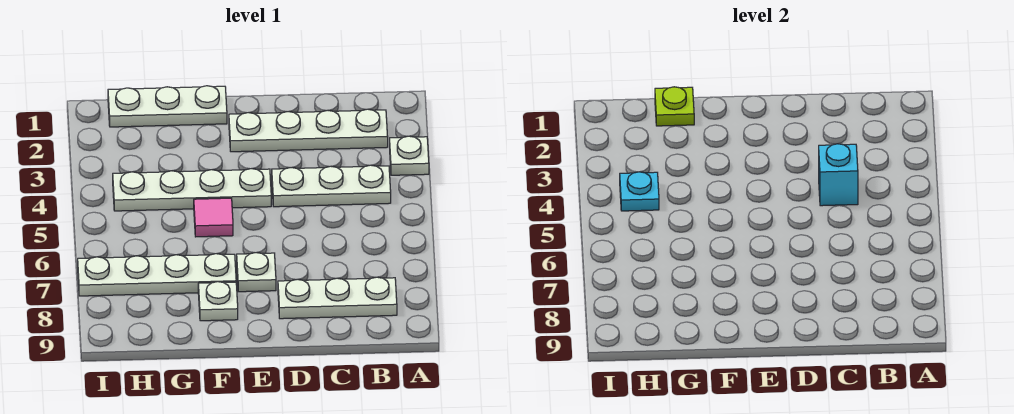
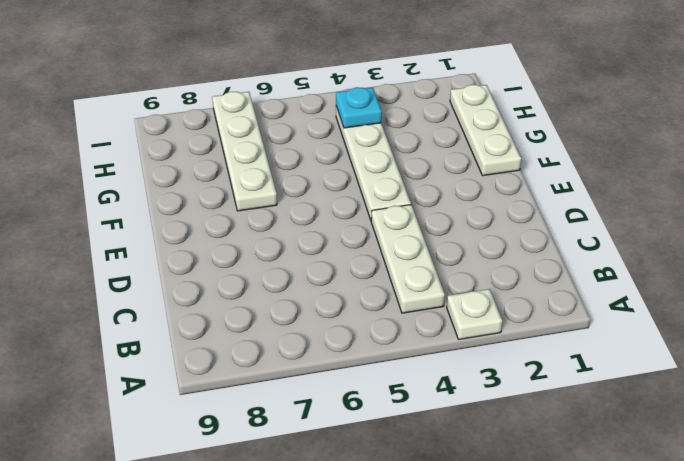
none -> white 1x4 plate [229,109,388,152]
none -> white 1x3 plate [278,277,397,319]
none -> white 1x1 plate [237,253,276,292]

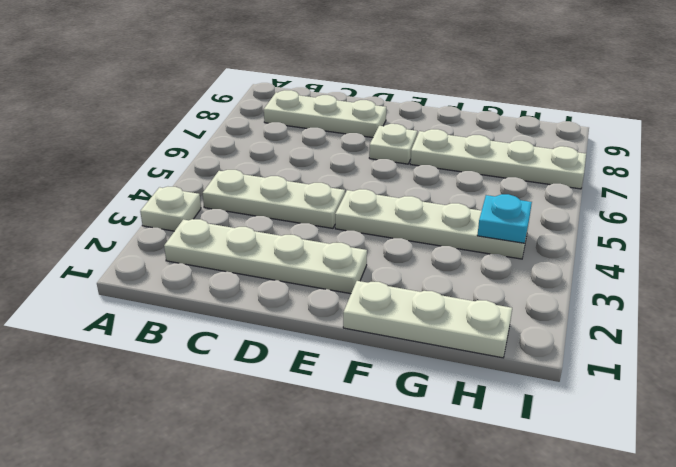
none -> pink 1x1 tile [194,198,233,237]
none -> white 1x1 plate [198,282,238,321]
none -> cyan 1x1 brick [819,144,858,206]

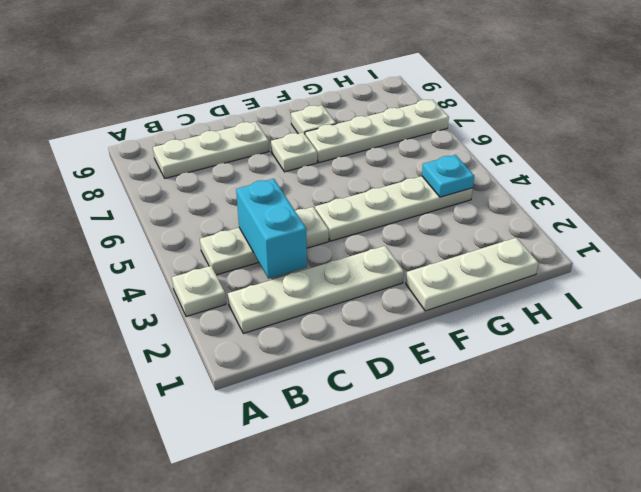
cyan 1x2 brick [236,179,307,279] -> cyan 1x1 brick [819,144,858,206]
none -> pink 1x1 tile [194,198,233,237]
none -> lime 1x1 plate [655,87,694,126]

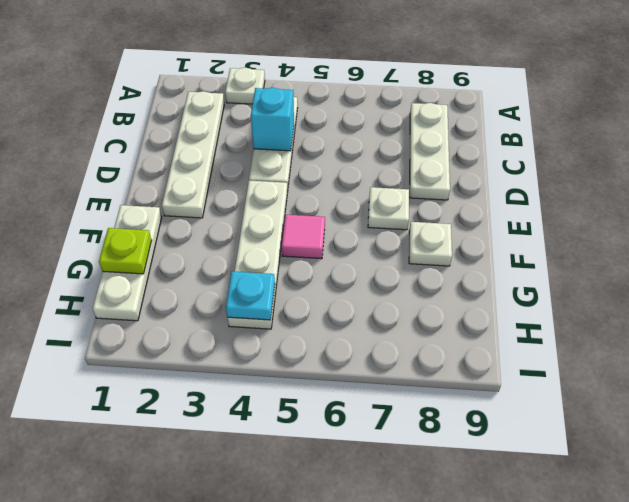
none -> white 1x4 plate [78,254,236,296]

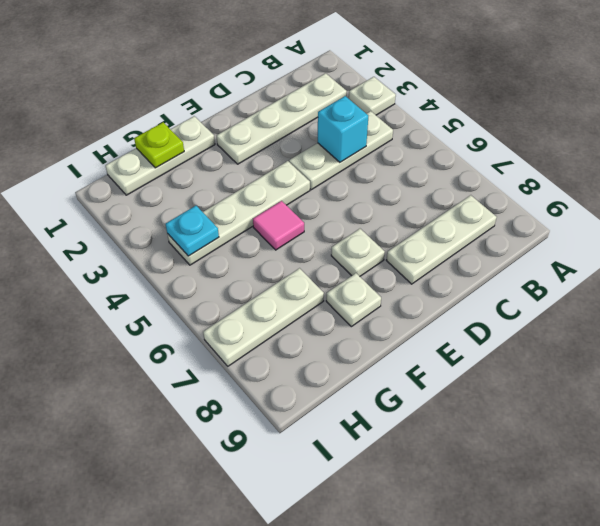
white 1x3 plate [203,268,324,366] -> white 1x4 plate [78,254,236,296]

